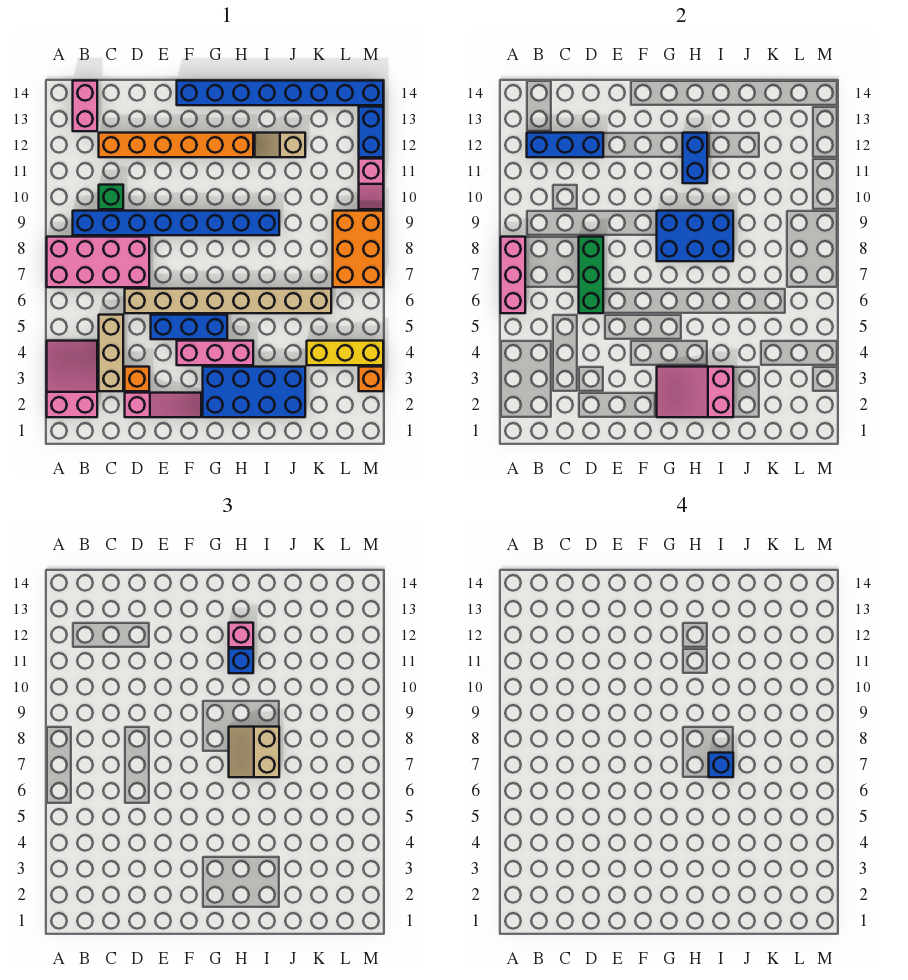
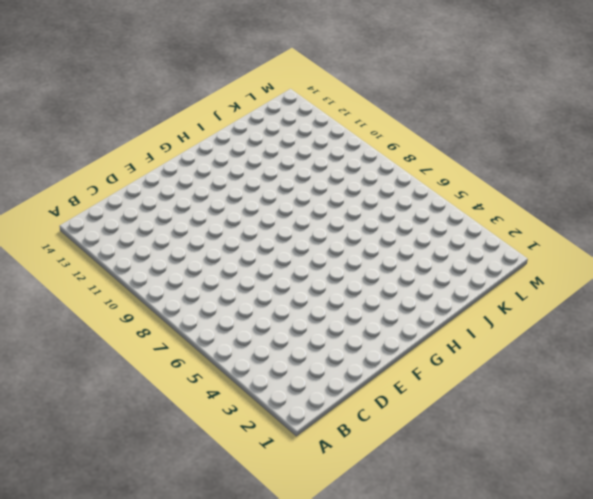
none -> pink 2x3 slope [47,341,97,417]
none -> pink 2x4 brick [47,237,149,287]
none -> blue 1x8 brick [73,211,279,235]
none -> pink 1x2 brick [73,81,97,131]

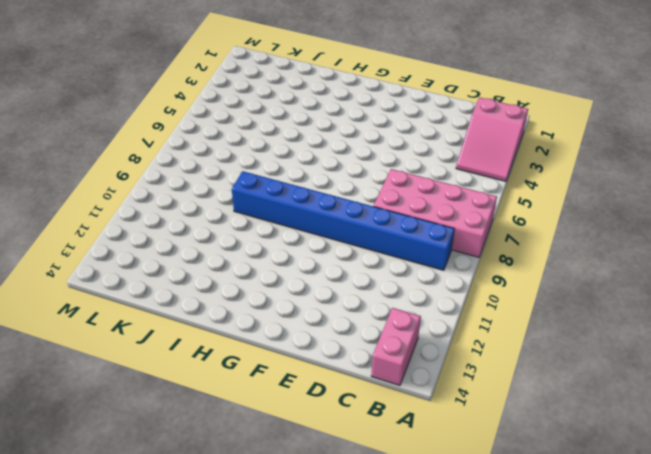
none -> tan 1x3 brick [99,315,123,391]
none -> green 1x1 brick [99,185,123,209]
none -> orange 1x6 brick [99,133,253,157]
none -> pink 1x3 slope [125,393,201,417]

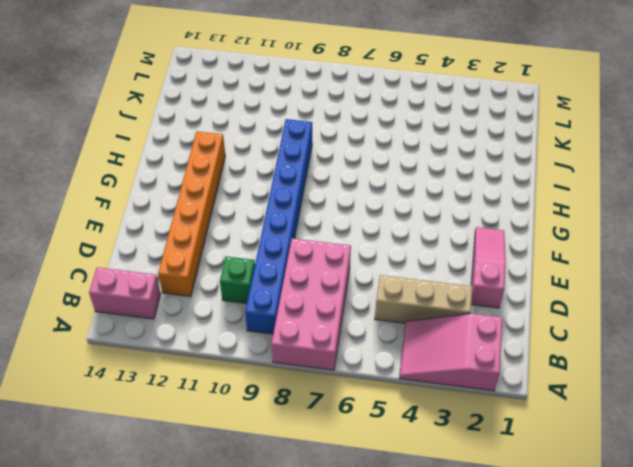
none -> orange 1x1 brick [125,367,149,391]
none -> tan 1x8 brick [125,289,331,313]
none -> blue 1x3 brick [151,315,227,339]
none -> pink 1x3 brick [177,341,253,365]

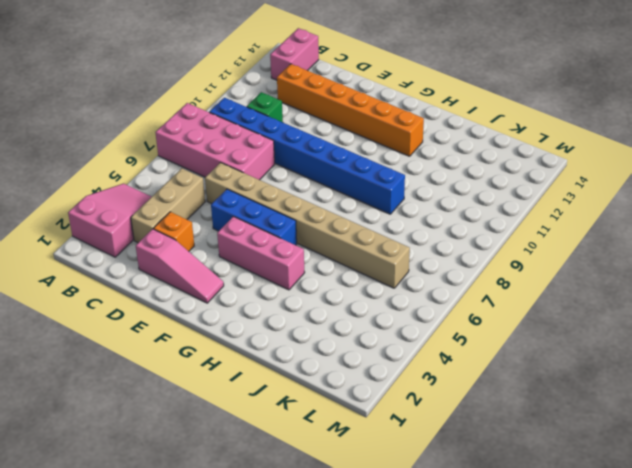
none -> blue 1x8 brick [177,81,383,105]
none -> blue 2x4 brick [203,367,305,417]
none -> tan 1x2 slope [255,133,305,157]
none -> yellow 1x3 brick [307,341,383,365]

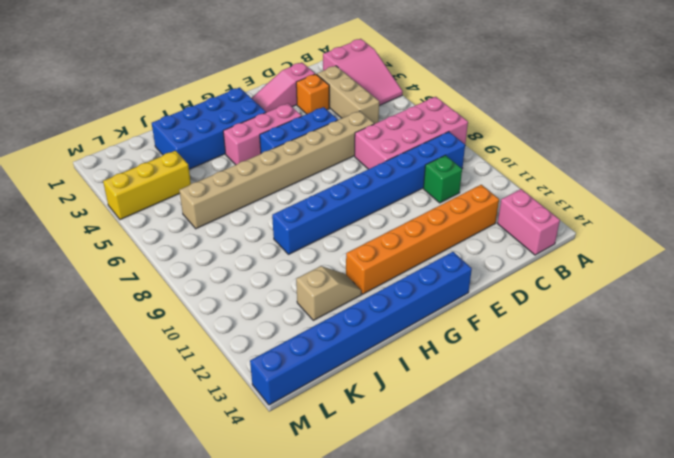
none -> orange 2x3 brick [333,211,383,287]
none -> orange 1x1 brick [359,367,383,391]
none -> pink 1x2 slope [359,159,383,209]
none -> blue 1x2 brick [359,107,383,157]

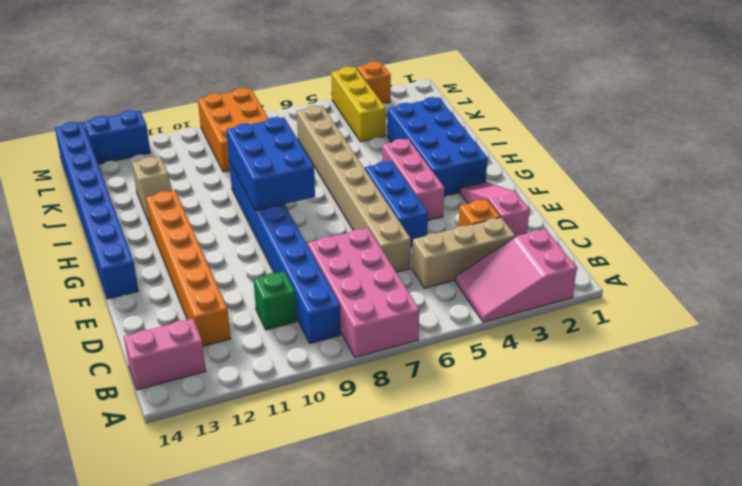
orange 2x3 brick [198,88,268,172] -> orange 2x3 brick turned to [333,211,383,287]
none -> pink 1x2 slope [359,159,383,209]
none -> pink 1x3 brick [501,237,525,313]
none -> blue 1x3 brick [527,133,603,157]
none -> green 1x3 brick [579,237,603,313]

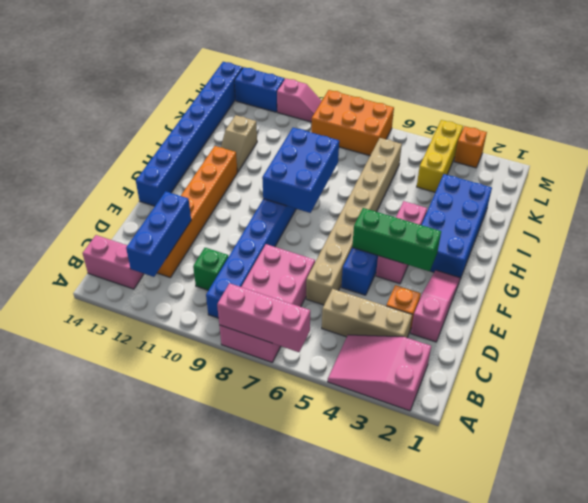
green 1x3 brick [352,208,441,271] -> green 1x3 brick moved to [579,237,603,313]
none -> pink 2x3 slope [657,367,733,417]
none -> blue 1x2 brick [683,133,707,183]
none -> tan 2x2 slope [229,727,279,777]
none -> blue 1x1 brick [229,649,253,673]

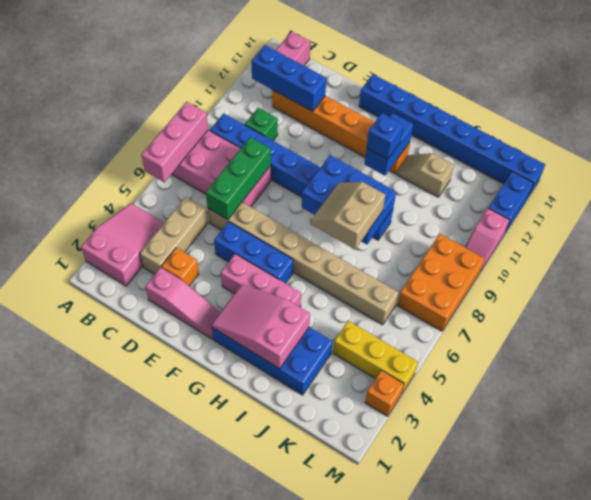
none -> pink 1x1 brick [229,623,253,647]
none -> blue 1x1 brick [709,753,733,777]

